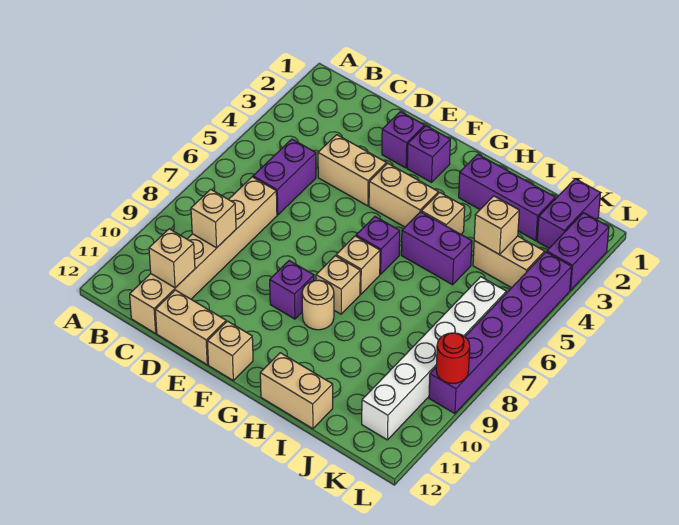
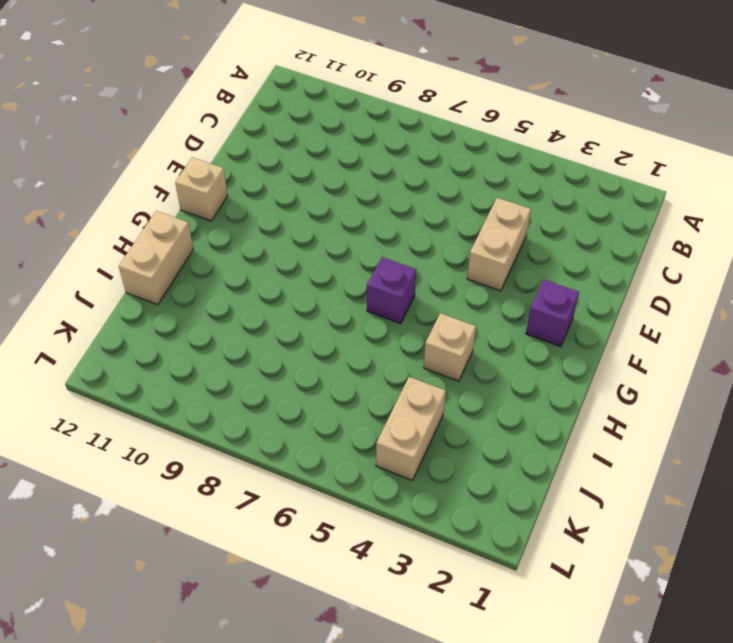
none -> purple 1x2 brick [253,139,316,215]
none -> tan 1x6 brick [130,177,277,333]
none -> tan 1x2 brick [155,290,226,365]

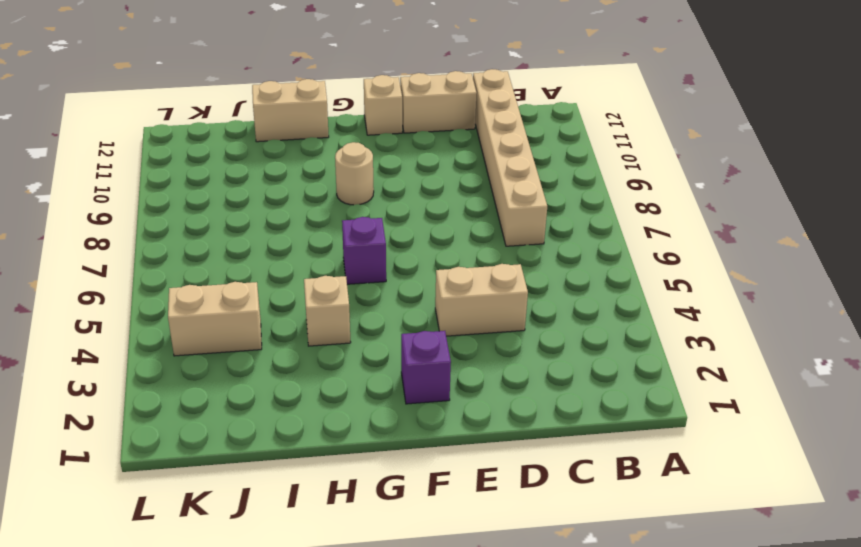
none -> purple 1x2 brick [253,139,316,215]
none -> purple 1x1 brick [382,112,425,168]
none -> tan 1x2 brick [369,163,438,227]

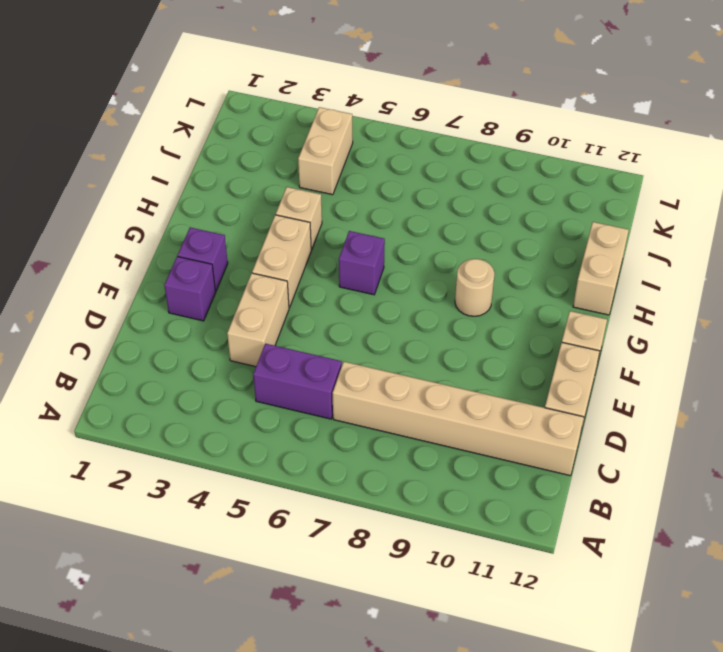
none -> purple 1x1 brick [270,261,314,319]
none -> tan 1x1 brick [336,236,380,294]
none -> tan 1x1 brick [316,256,360,314]

